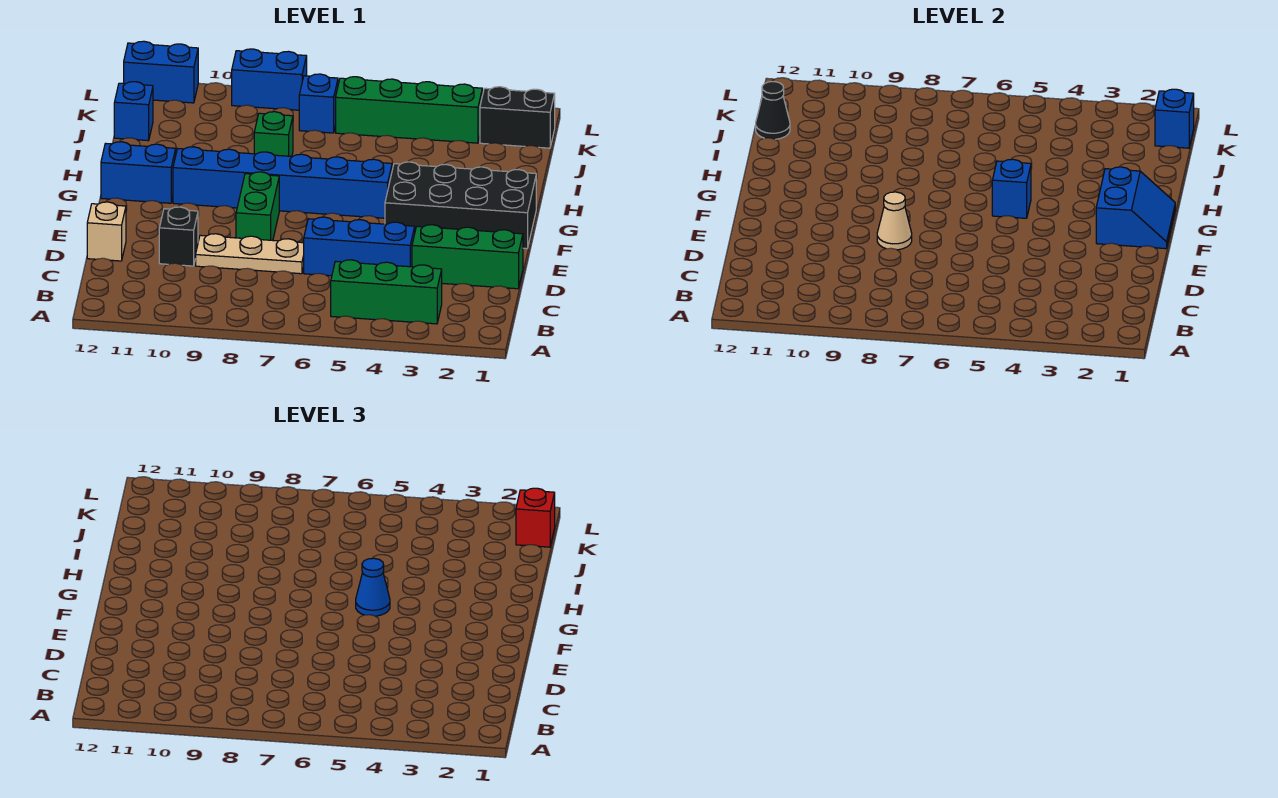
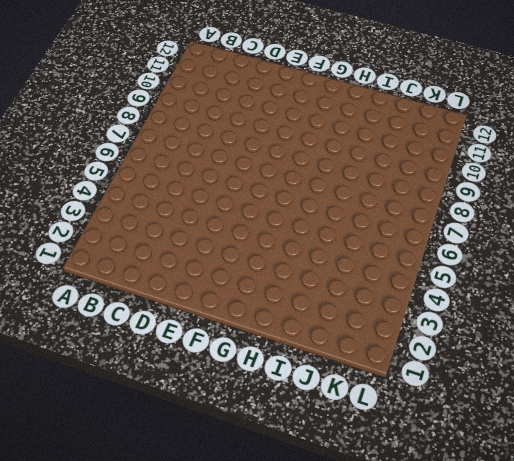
none -> green 1x3 brick [331,260,442,324]
none -> green 1x3 brick [412,225,523,289]
none -> blue 1x3 brick [304,217,415,276]

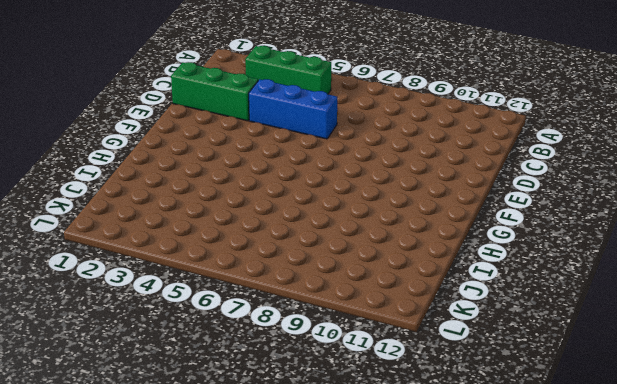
none -> tan 1x3 plate [196,234,304,274]
none -> black 1x1 brick [159,207,198,266]
none -> tan 1x1 brick [87,202,126,261]

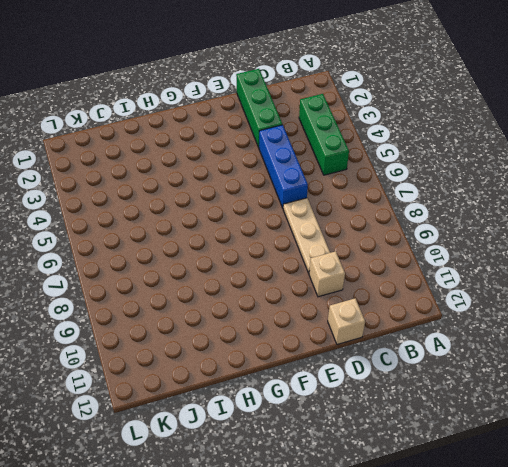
tan 1x1 brick [309,251,345,297] -> black 1x1 brick [159,207,198,266]
none -> green 1x2 brick [236,172,279,240]
none -> black 2x4 brick [385,162,536,249]
none -> blue 1x6 brick [173,147,392,218]

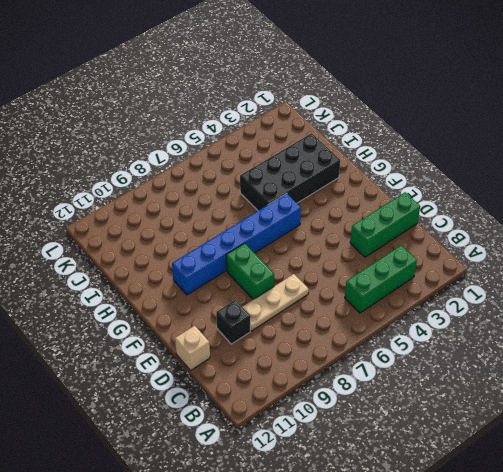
black 2x4 brick [240,133,340,211] -> black 2x4 brick moved to [385,162,536,249]
none -> blue 1x3 brick [304,217,415,276]
none -> blue 1x2 brick [101,142,176,203]
none -> green 1x1 brick [254,112,293,156]

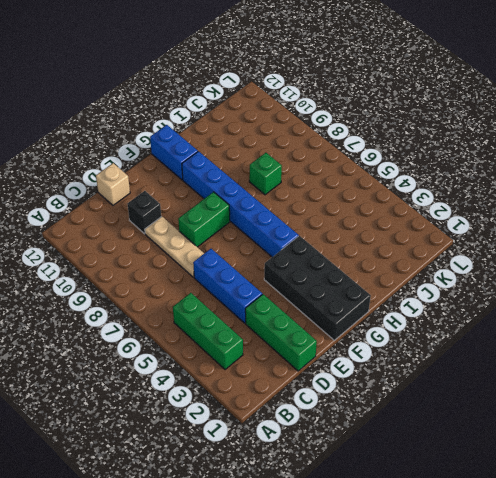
none -> blue 1x1 brick [114,82,153,141]
none -> black 1x2 brick [480,87,555,148]
none -> green 1x4 brick [336,77,482,143]

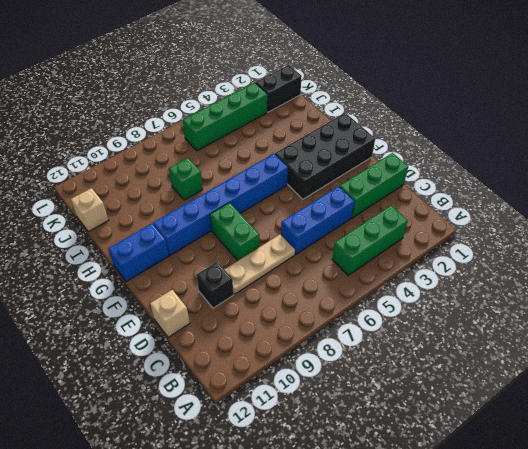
tan 1x1 brick [71,188,109,232] -> blue 1x1 brick [114,82,153,141]
none -> blue 1x1 brick [299,74,338,133]
none -> blue 1x2 brick [232,49,307,110]
none -> blue 1x2 brick [124,41,198,103]

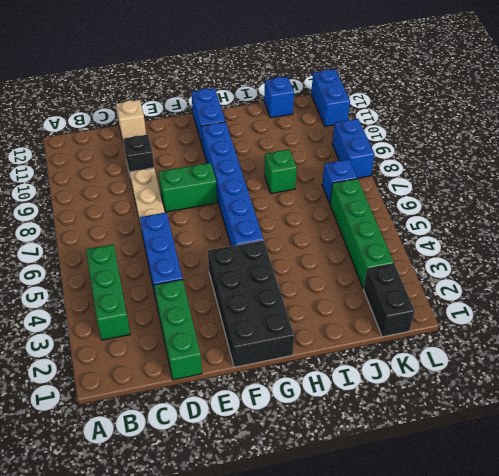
none -> tan 1x1 cone [877,192,912,250]
none -> blue 2x2 slope [1096,167,1175,249]
none -> blue 1x1 brick [992,159,1031,218]

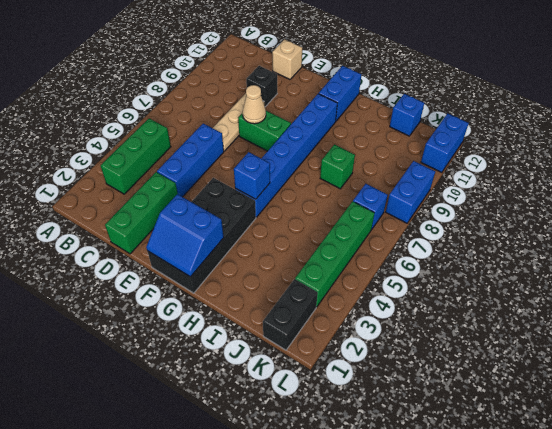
none -> black 1x1 cone [756,82,790,139]
none -> blue 1x1 brick [1155,89,1194,148]
none -> blue 1x1 cone [356,558,390,616]

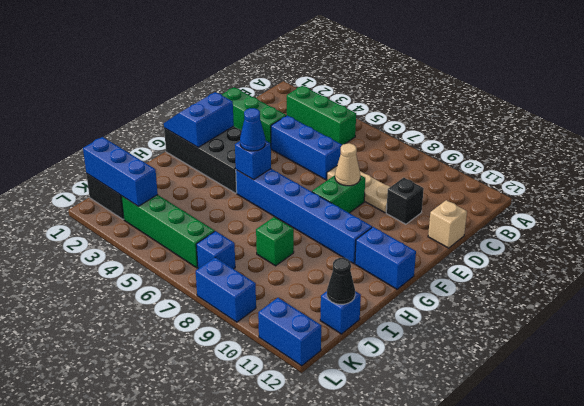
blue 1x3 brick [83,137,158,206] -> blue 1x1 brick [1155,89,1194,148]
none -> red 1x1 brick [516,488,555,547]

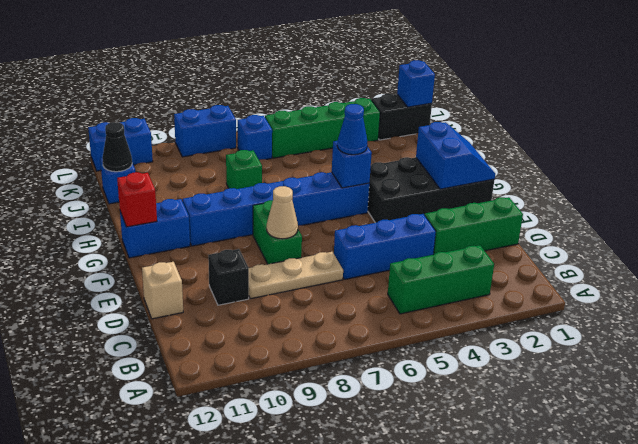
red 1x1 brick [117,172,157,227] -> red 1x1 brick moved to [516,488,555,547]

